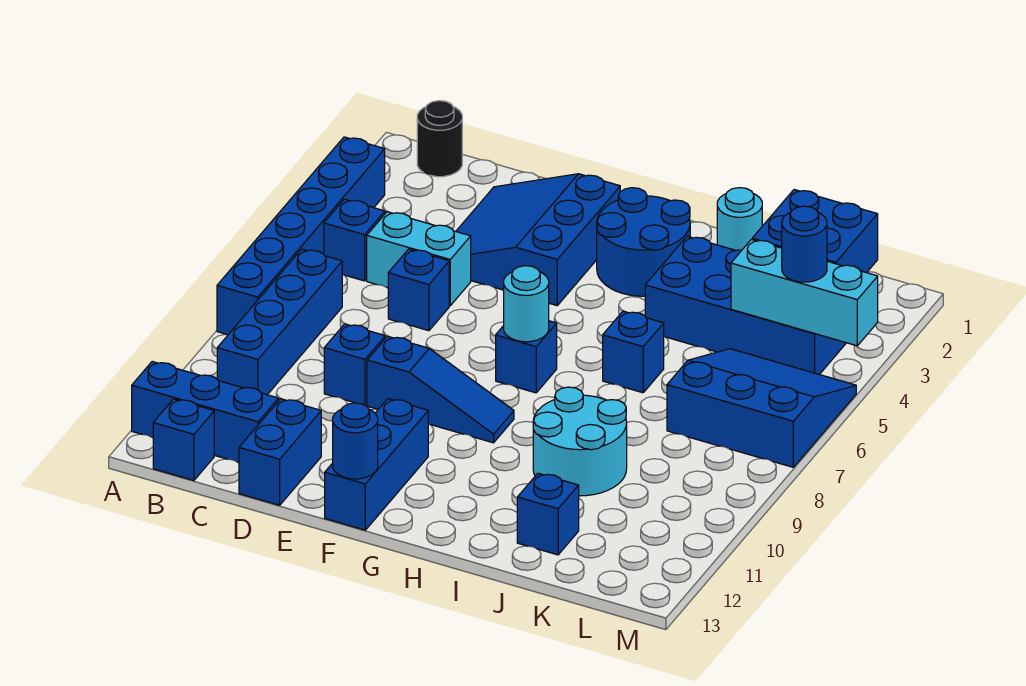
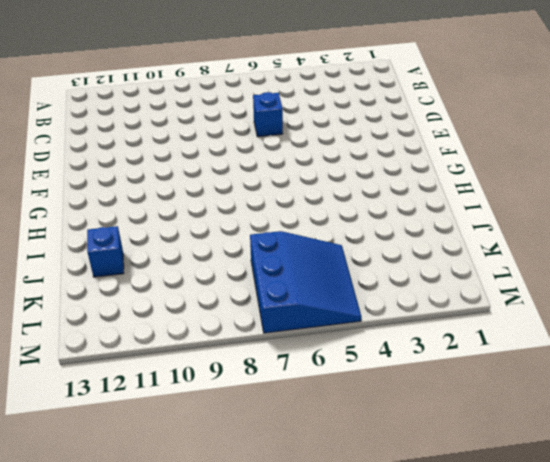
none -> blue 1x6 brick [217,137,385,335]
none -> blue 1x3 brick [132,362,279,462]
none -> black 1x1 round brick [417,101,462,177]

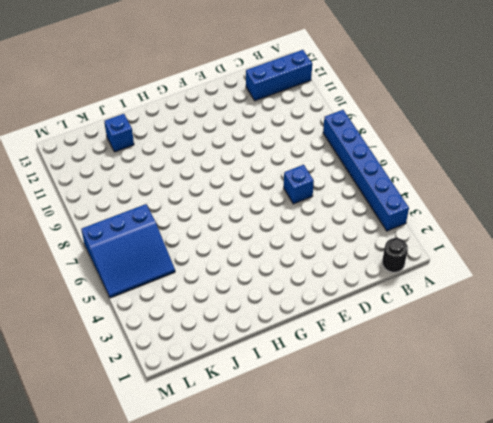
none -> blue 1x1 brick [324,199,385,281]
none -> blue 1x4 brick [217,249,342,395]
none -> blue 1x1 brick [153,399,214,480]

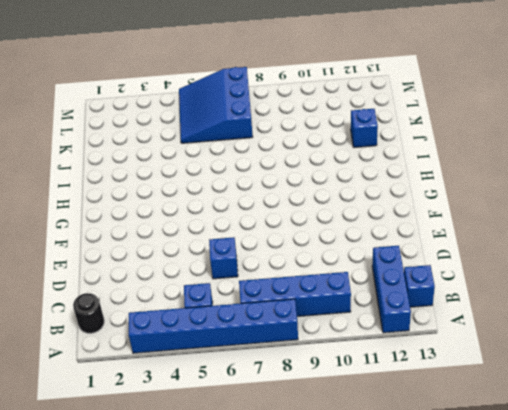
none -> cyan 1x2 brick [367,212,471,306]
none -> blue 3x3 slope [456,174,620,305]
none -> blue 1x1 brick [324,324,385,405]

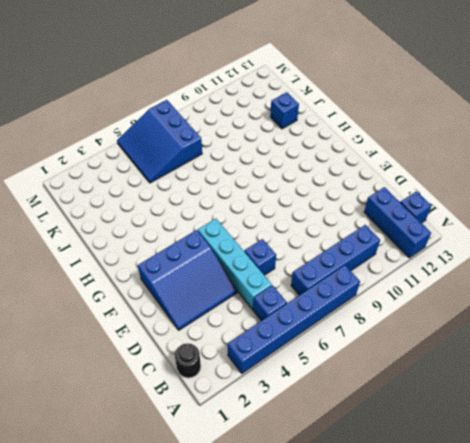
cyan 1x4 brick [198,219,272,309] -> cyan 1x2 brick [367,212,471,306]
none -> blue 1x1 brick [324,324,385,405]
none -> blue 1x2 brick [239,399,321,505]
none -> blue 1x3 slope [367,336,514,443]

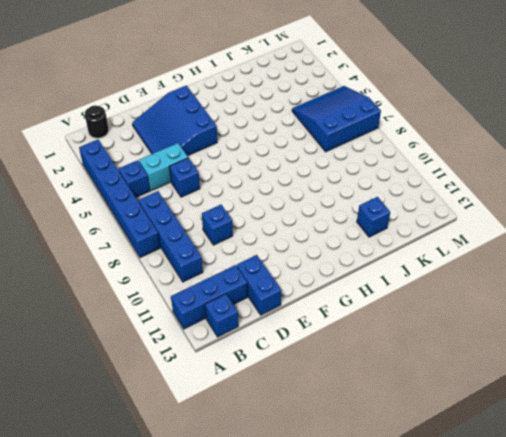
none -> blue 1x3 slope [367,336,514,443]
none -> blue 1x3 brick [325,399,428,530]
none -> blue 2x2 round brick [597,188,690,296]

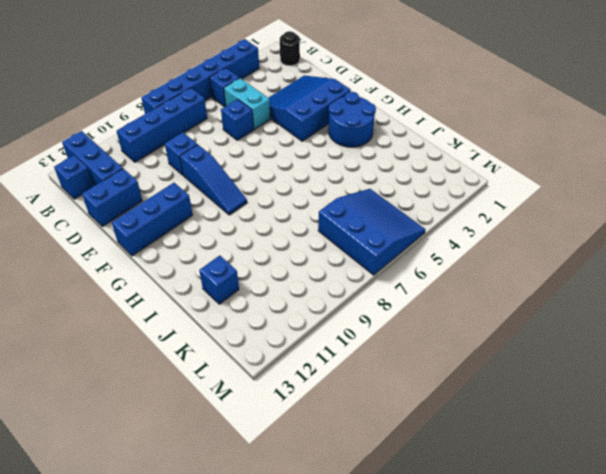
none -> blue 1x1 brick [496,321,557,393]
none -> cyan 1x1 round brick [717,188,762,250]
none -> blue 2x4 brick [645,236,846,374]

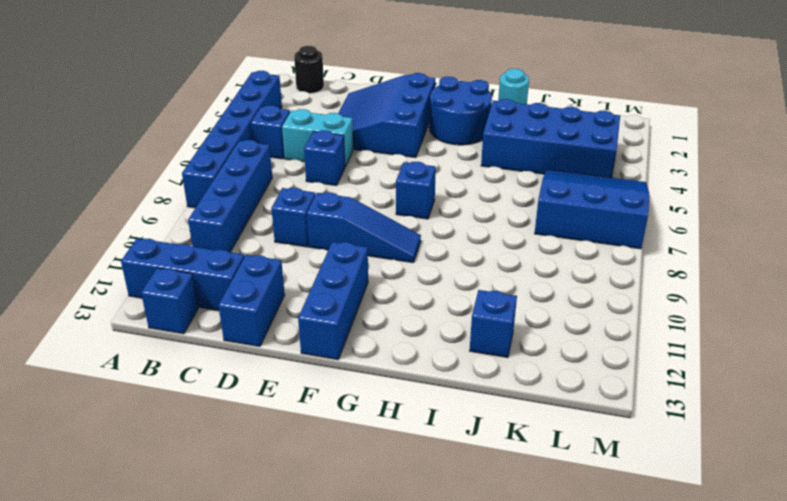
none -> blue 1x1 brick [603,311,664,393]
none -> cyan 2x2 round brick [533,387,627,496]
none -> blue 1x1 round brick [333,403,378,479]

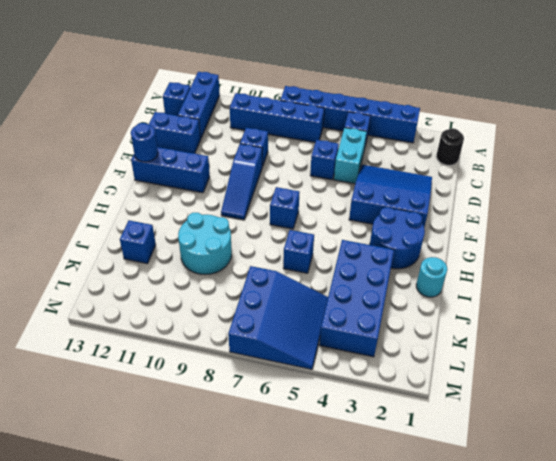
none -> cyan 1x1 round brick [504,266,549,342]
none -> blue 2x2 brick [752,190,878,273]
none -> cyan 1x3 brick [731,239,878,346]

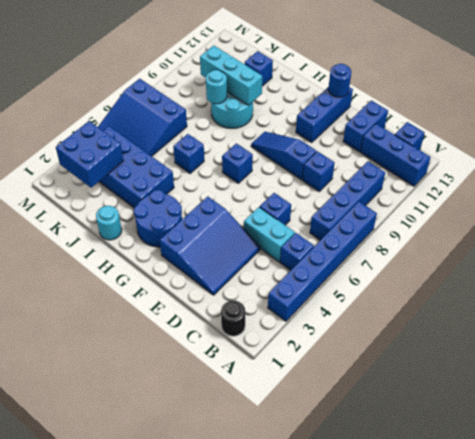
cyan 1x3 brick [200,45,262,105] -> cyan 1x3 brick moved to [731,239,878,346]
cyan 1x1 round brick [206,70,227,104] -> cyan 1x1 round brick moved to [504,266,549,342]
none -> blue 1x1 round brick [782,206,827,282]

